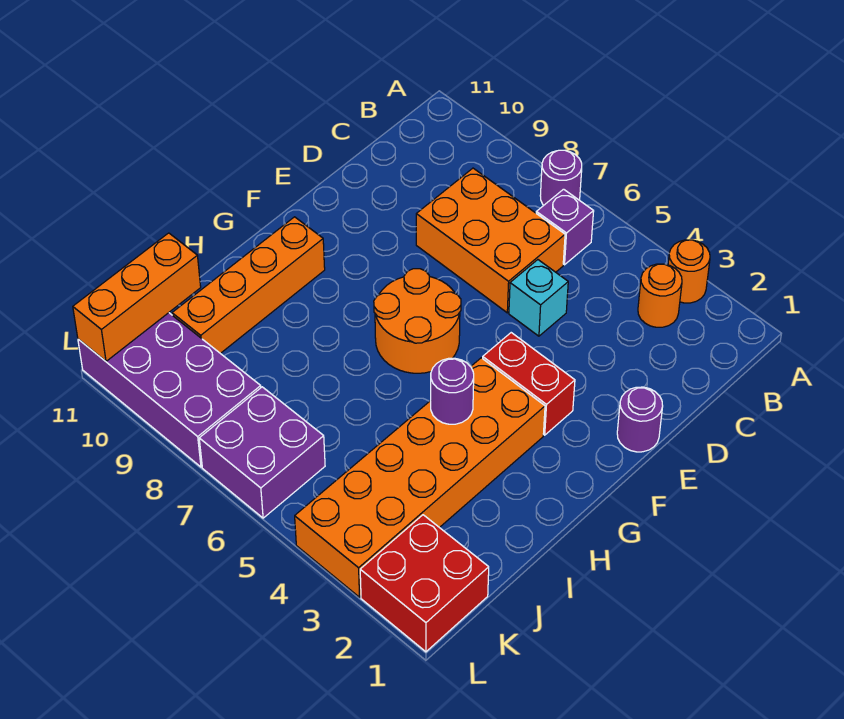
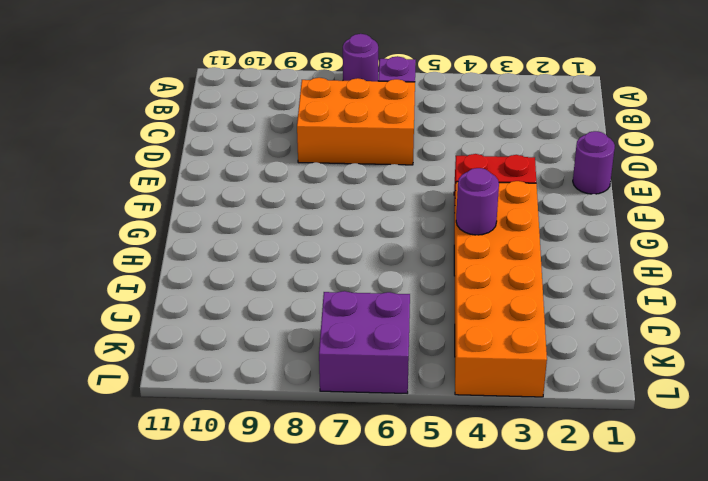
none -> orange 1x1 round brick [668,240,710,303]
none -> orange 1x1 round brick [638,264,682,327]
none -> cyan 1x1 brick [509,260,568,336]

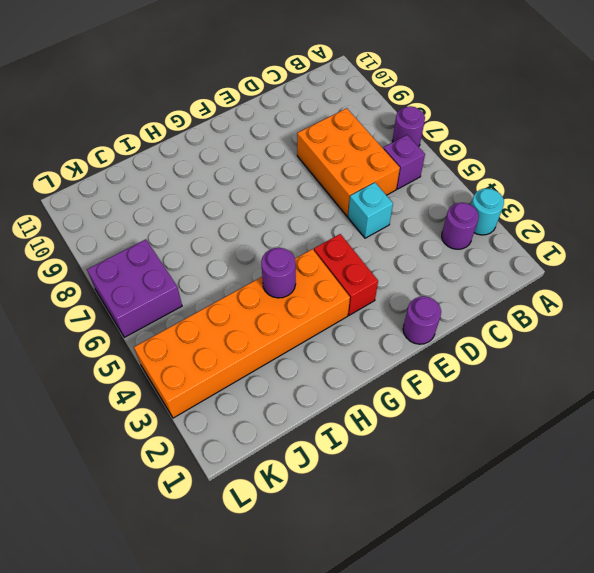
cyan 1x1 round brick [471,188,504,235] -> orange 1x1 round brick [668,240,710,303]
purple 1x1 round brick [442,203,479,249] -> orange 1x1 round brick [638,264,682,327]
none -> orange 2x2 round brick [374,269,461,373]
none -> orange 1x4 brick [172,217,325,353]
none -> red 2x2 brick [360,515,489,652]

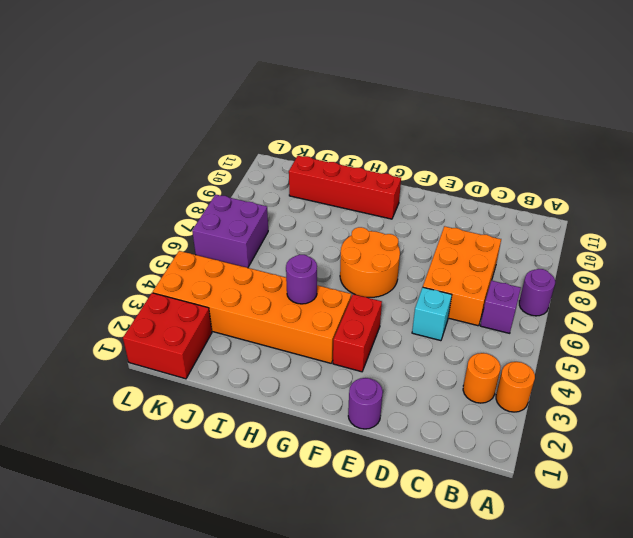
red 1x4 brick [289,156,401,219] -> orange 1x4 brick [172,217,325,353]
none -> purple 2x4 brick [78,313,261,467]
none -> orange 1x3 brick [73,233,201,361]

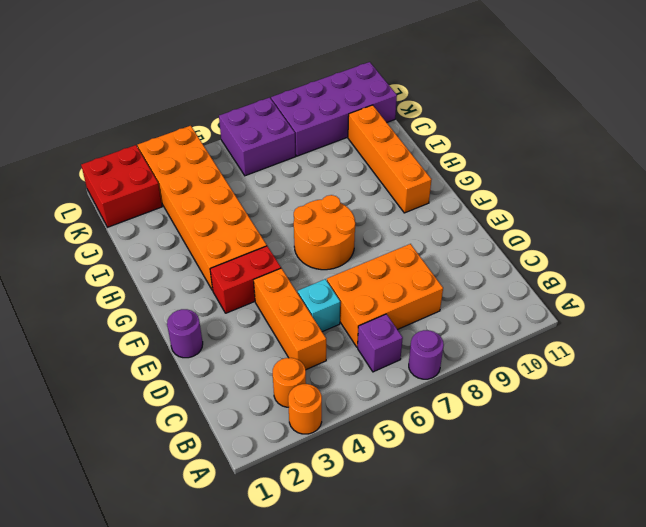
orange 1x3 brick [254,268,326,370] -> orange 1x3 brick moved to [73,233,201,361]
none -> purple 1x1 round brick [431,358,474,424]

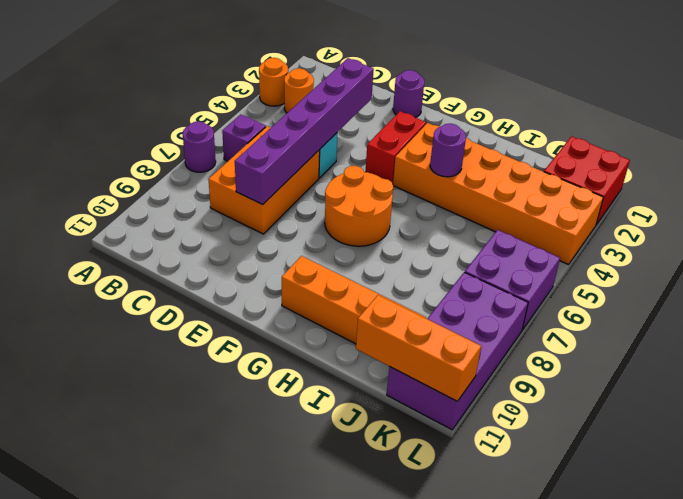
purple 1x6 brick [235,58,374,204] -> none

